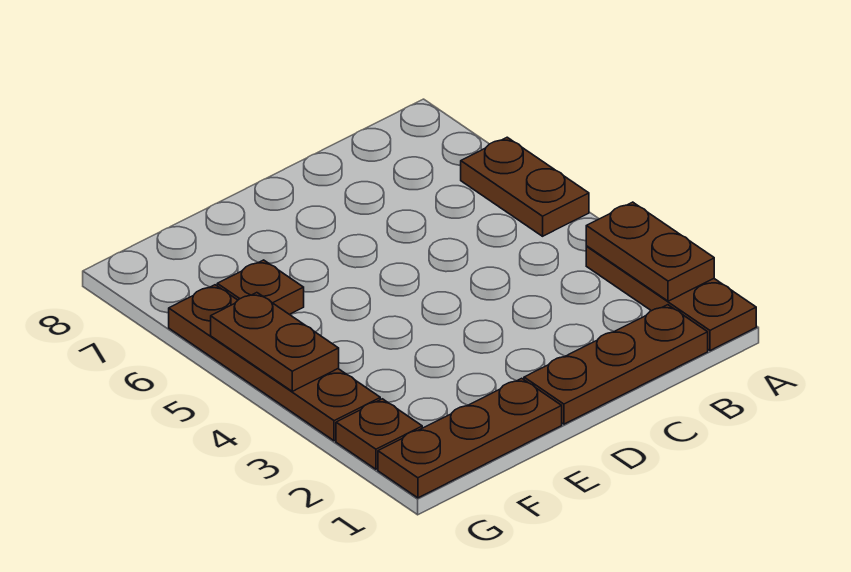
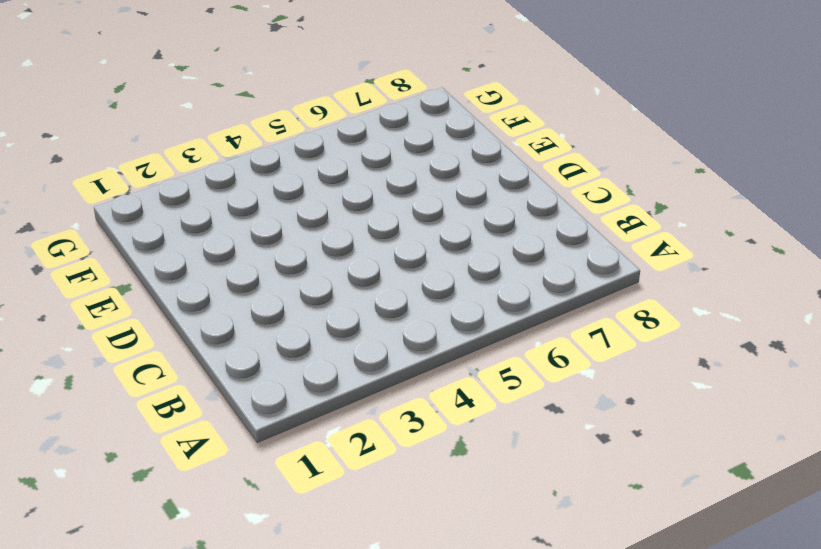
none -> brown 1x3 plate [586,246,756,351]
none -> brown 1x2 plate [461,137,589,236]

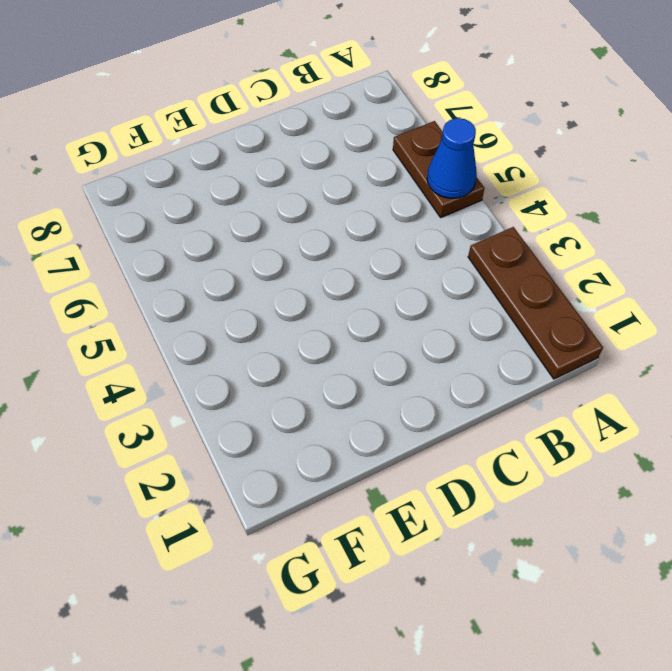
blue 1x1 cone [427,118,477,198] -> none
none -> brown 1x3 plate [524,305,708,424]
none -> brown 1x3 plate [378,378,562,498]

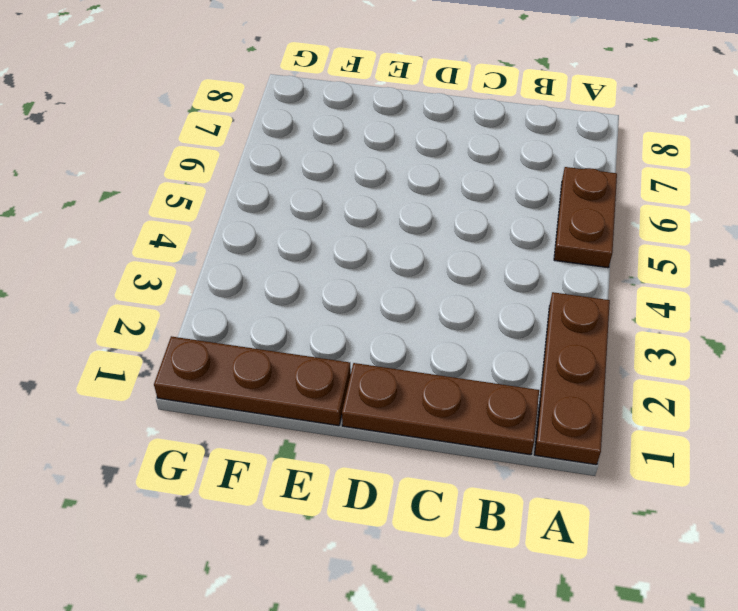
none -> brown 1x1 plate [217,260,304,314]
none -> brown 1x1 plate [336,399,422,469]

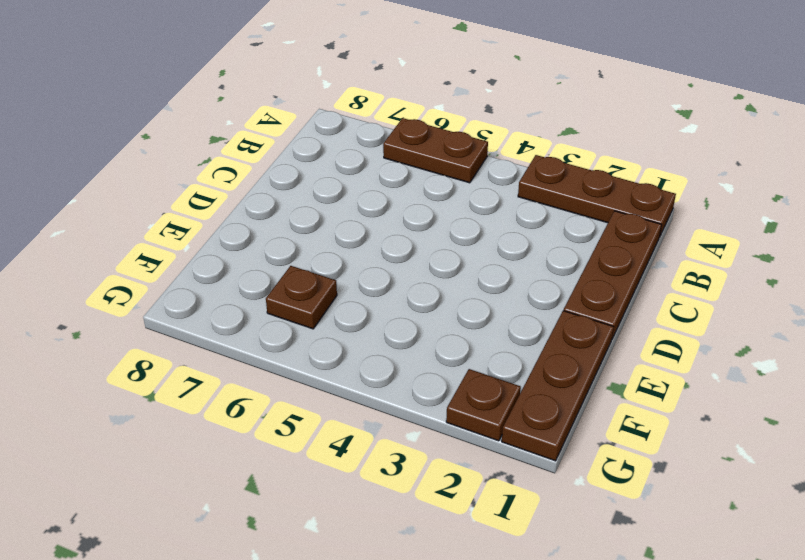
none -> brown 1x4 plate [169,285,380,441]
none -> brown 1x2 plate [586,202,714,301]

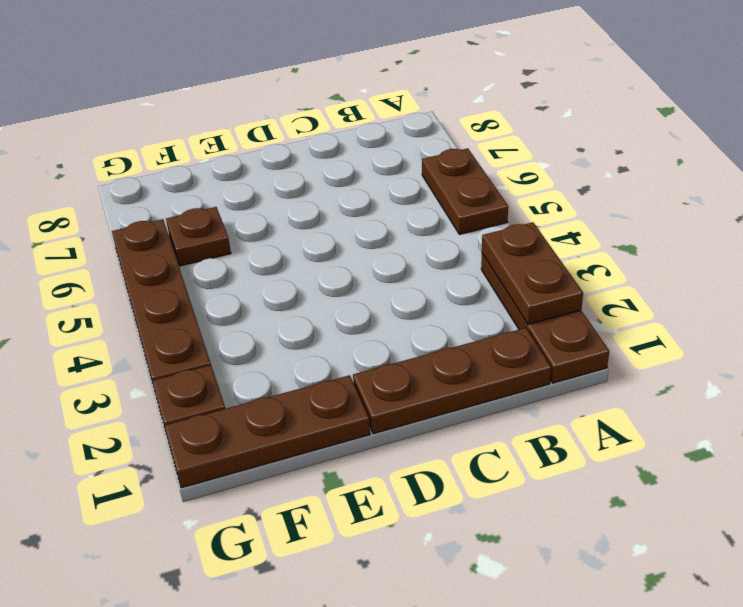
none -> brown 1x2 plate [211,293,339,391]

